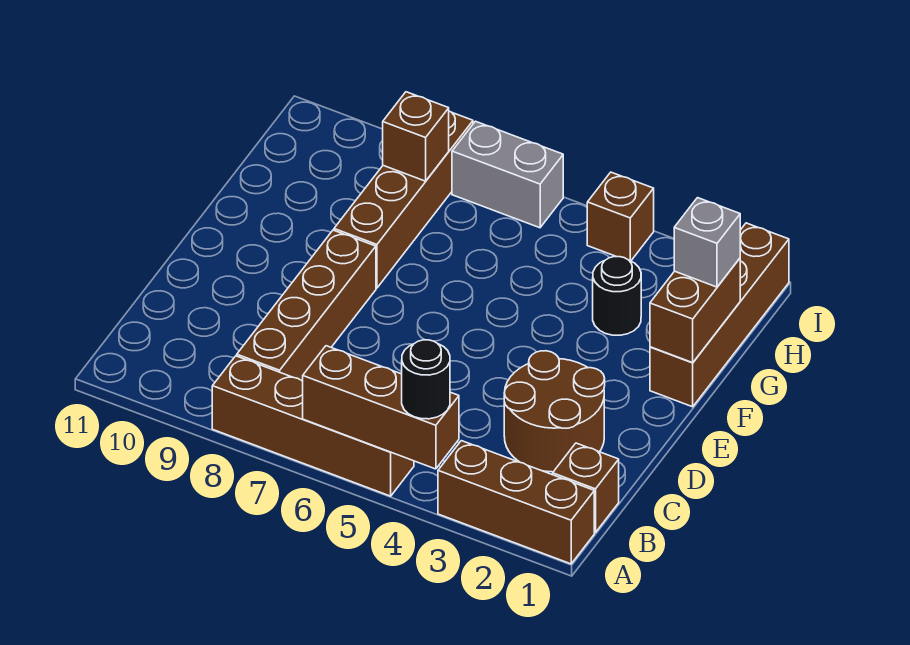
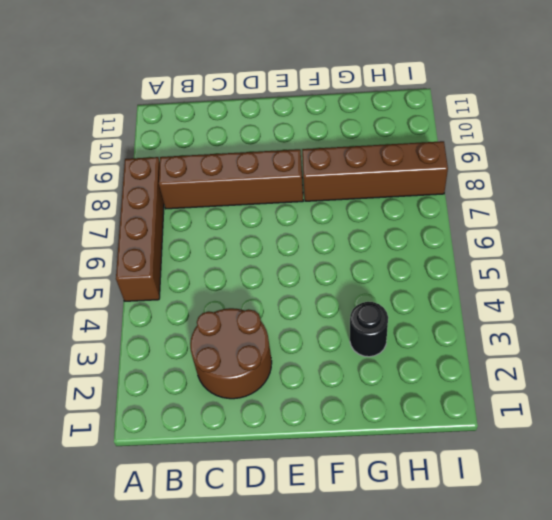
none -> brown 1x3 brick [438,441,594,564]
none -> brown 1x1 brick [553,443,619,533]
none -> brown 1x4 brick [650,223,789,407]

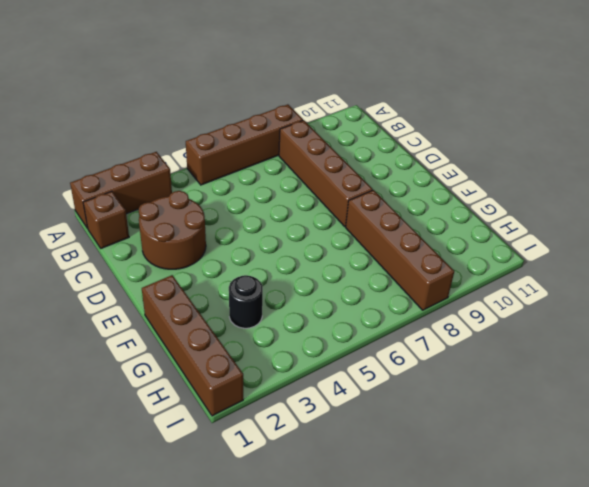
none -> brown 1x1 brick [587,172,654,261]
none -> grey 1x2 brick [452,121,563,228]
none -> brown 1x3 brick [303,346,459,469]

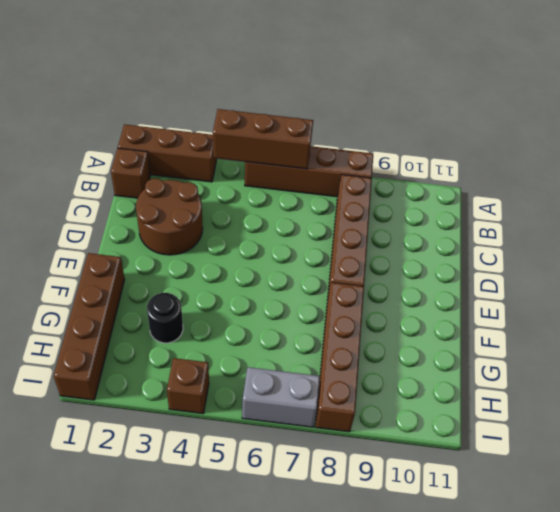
none -> brown 1x2 brick [650,258,740,363]
none -> brown 1x1 brick [383,92,449,181]
none -> black 1x1 round brick [402,340,450,419]

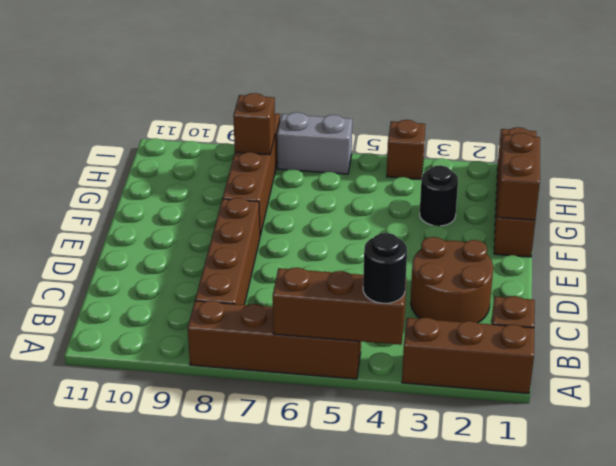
none -> grey 1x1 brick [674,198,740,287]

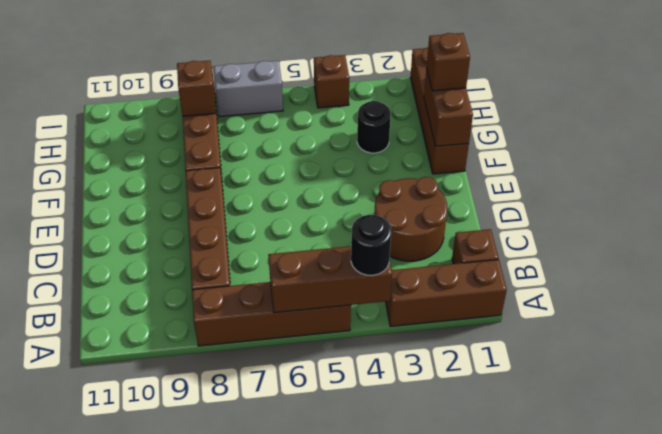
brown 1x1 brick [427,33,470,91] -> grey 1x1 brick [674,198,740,287]

